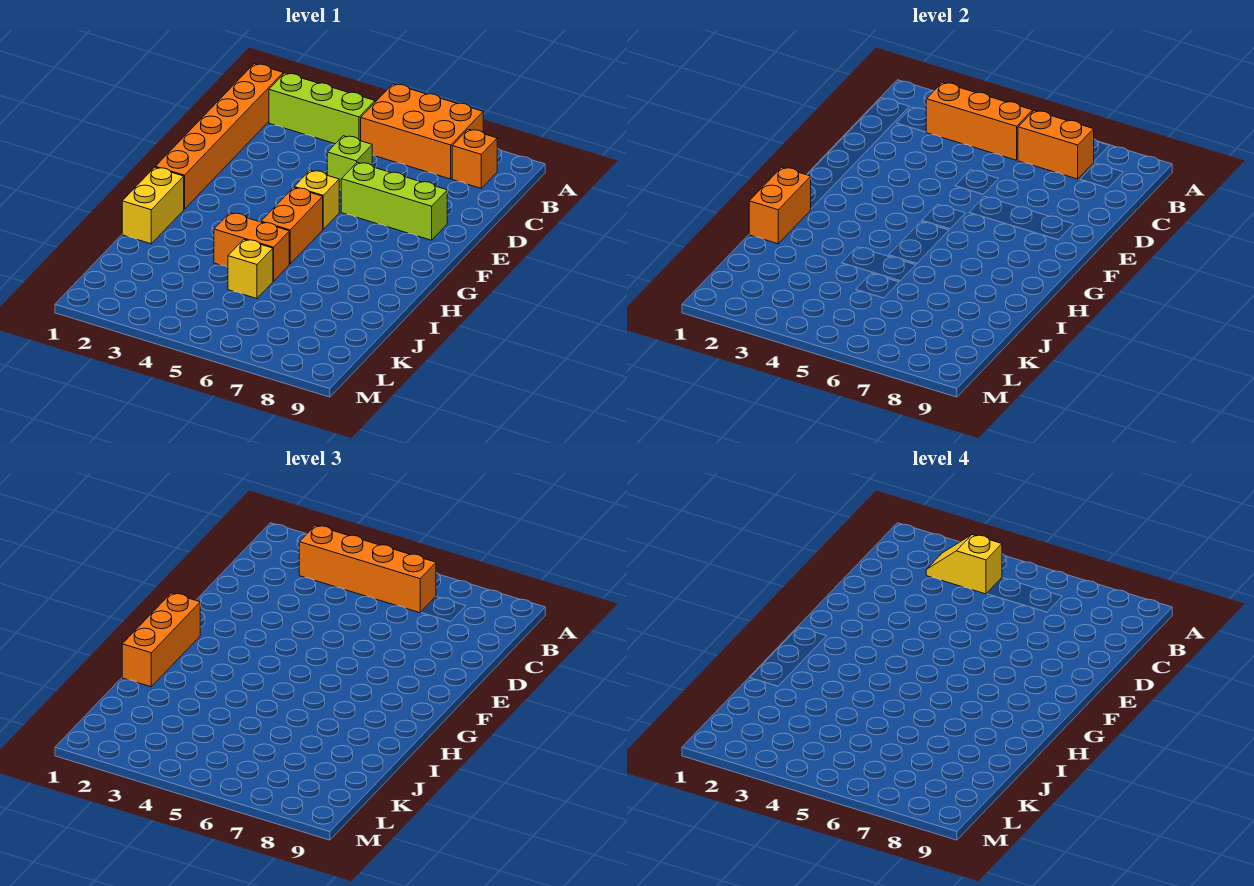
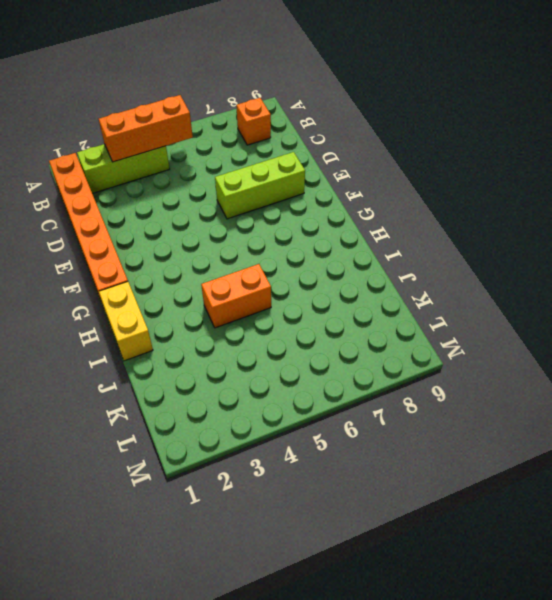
none -> orange 2x3 brick [361,84,483,179]
none -> lime 1x1 brick [327,136,372,190]
none -> yellow 1x1 brick [294,170,339,229]

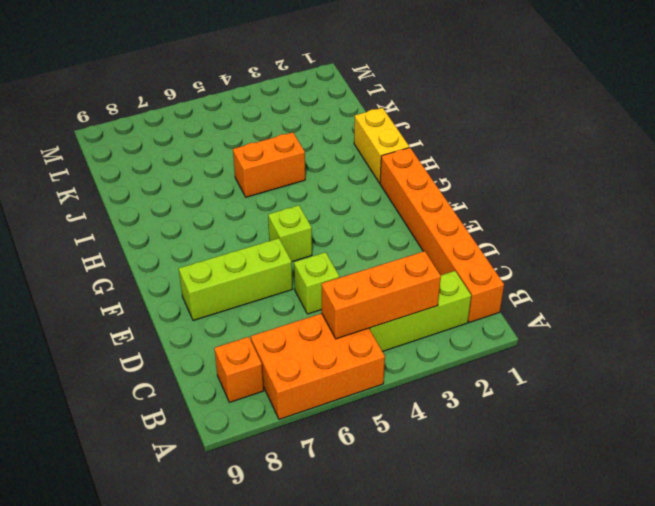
lime 1x1 brick [268,205,312,262] -> yellow 1x1 brick [294,170,339,229]
none -> orange 1x2 brick [261,187,323,264]
none -> yellow 1x1 brick [228,239,273,299]
none -> orange 1x2 brick [1018,111,1094,179]

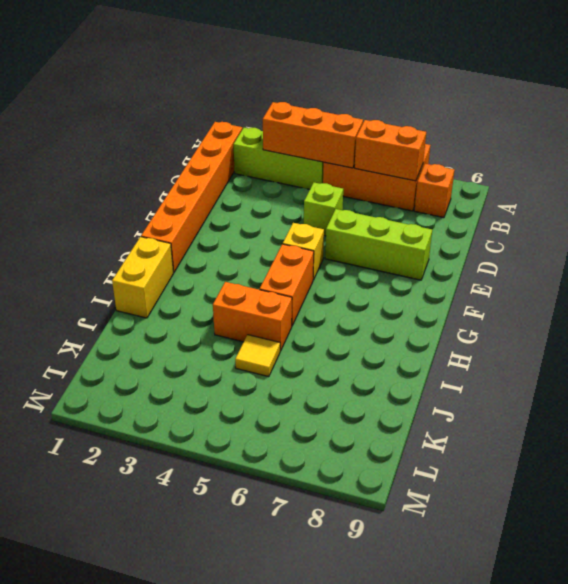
yellow 1x1 tile [235,335,280,377] -> yellow 1x1 brick [228,239,273,299]
none -> orange 1x2 brick [749,167,811,244]
none -> orange 1x4 brick [299,525,436,613]
none -> orange 1x3 brick [122,593,200,687]

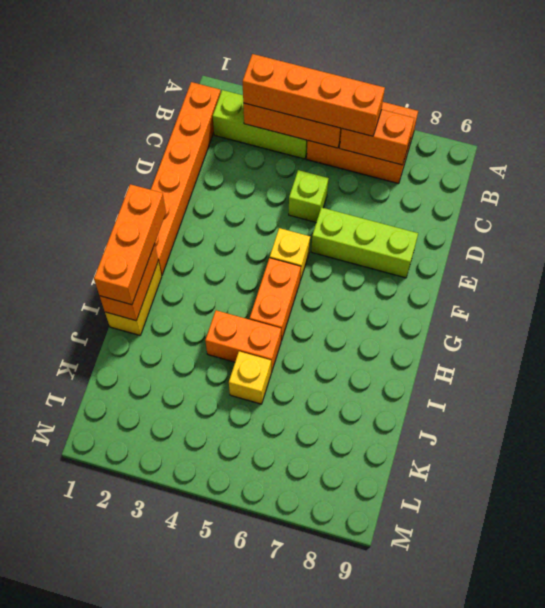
none -> orange 1x1 brick [452,129,497,188]
none -> yellow 1x2 slope [926,535,1002,594]

